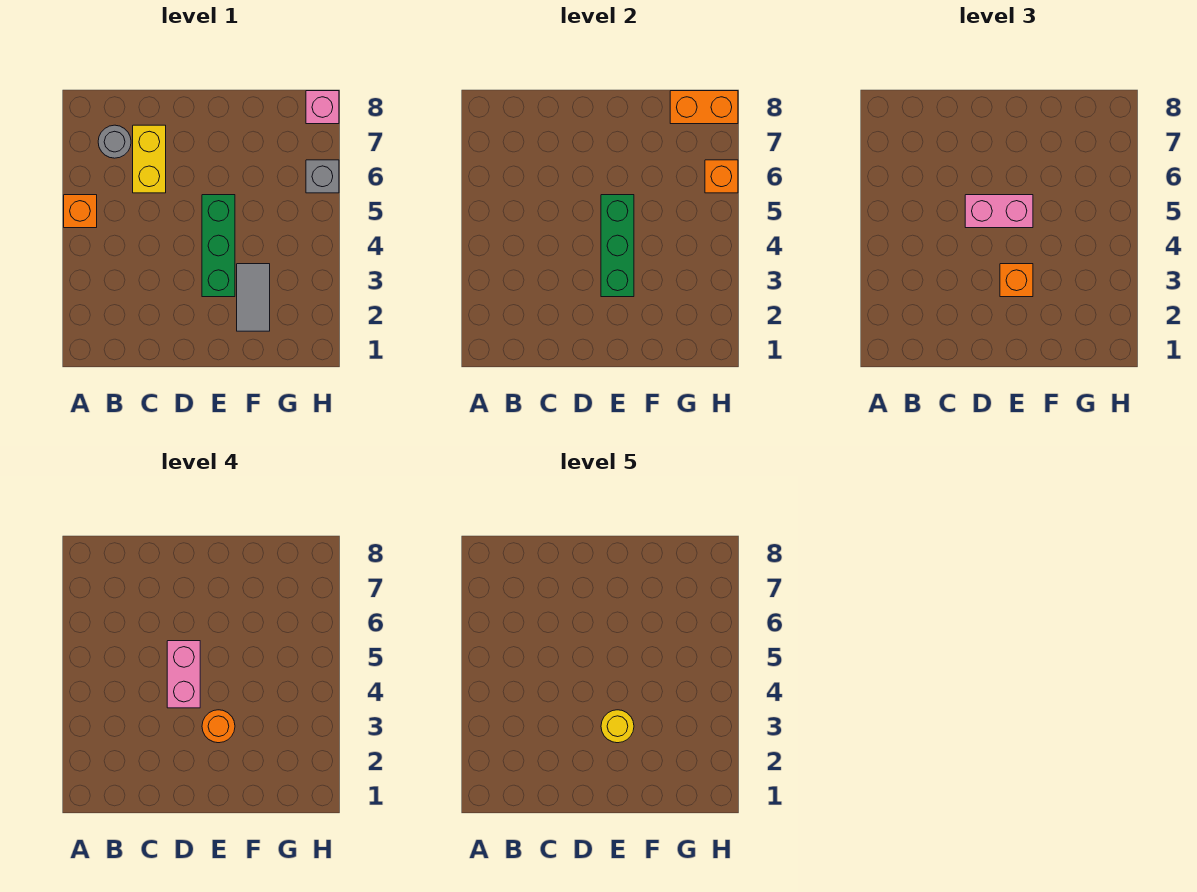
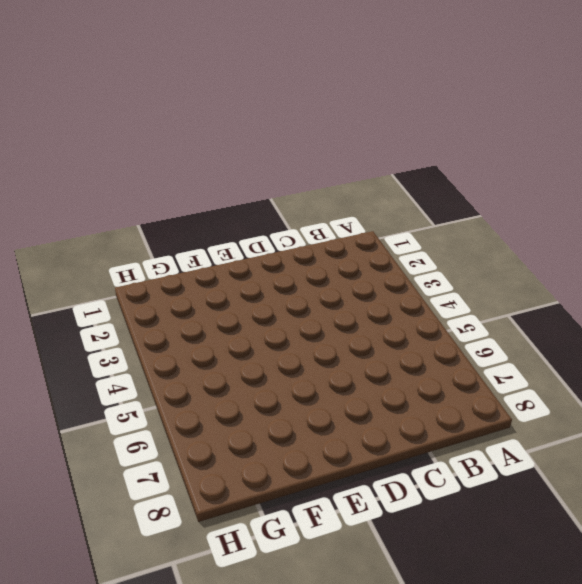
none -> orange 1x1 brick [64,195,97,228]
none -> grey 1x1 round brick [98,125,131,158]
none -> yellow 1x2 brick [133,125,166,193]

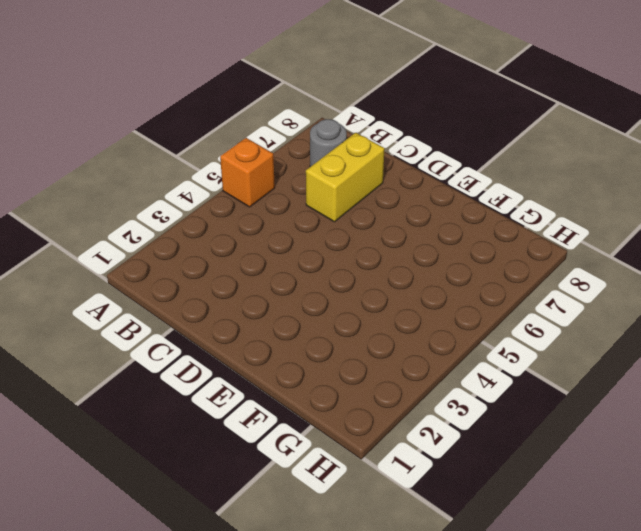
none -> green 1x3 brick [202,195,235,297]
none -> grey 1x2 tile [237,264,270,331]
none -> grey 1x1 brick [306,160,339,193]

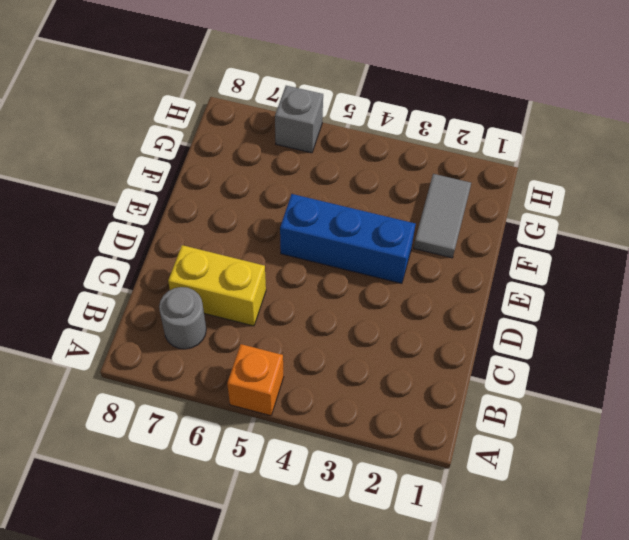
blue 1x3 brick [280,194,415,283] -> green 1x3 brick [202,195,235,297]
grey 1x2 tile [414,174,471,258] -> grey 1x2 tile turned to [237,264,270,331]
none -> pink 1x1 brick [306,91,339,124]
none -> green 1x3 brick [601,195,634,297]
none -> orange 1x2 brick [670,91,738,124]

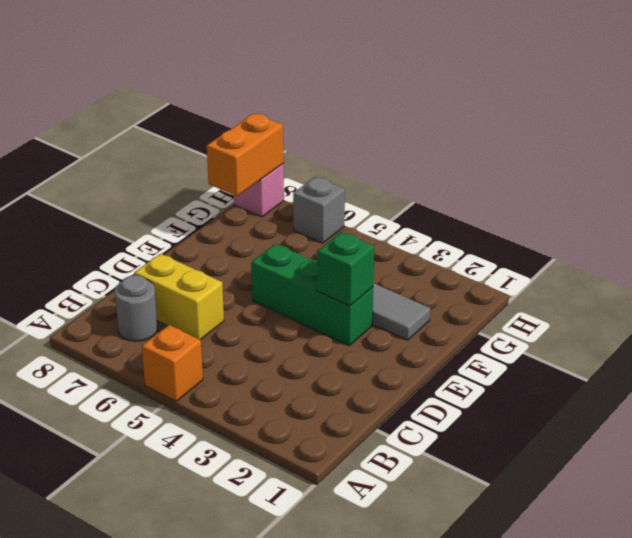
green 1x1 brick [317,232,374,306] -> green 1x3 brick [601,195,634,297]
none -> orange 1x1 brick [705,160,738,193]
none -> pink 1x2 brick [965,195,1033,228]
none -> orange 1x1 brick [1000,264,1033,297]

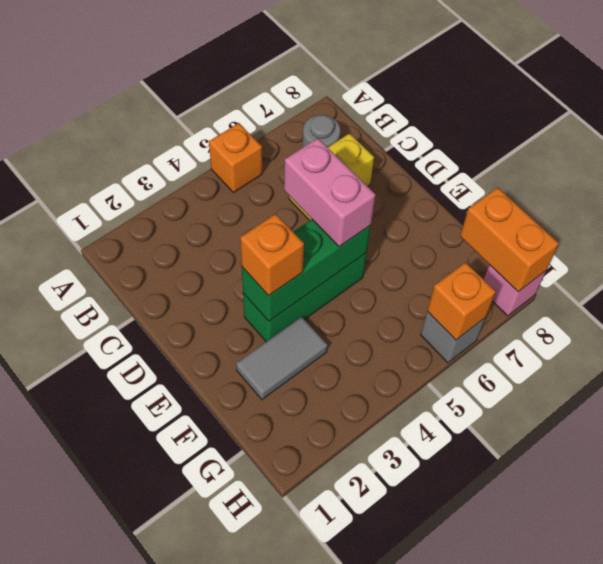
none -> pink 1x2 brick [167,641,200,708]
none -> orange 1x1 round brick [202,710,235,743]
none -> yellow 1x1 round brick [601,710,634,743]

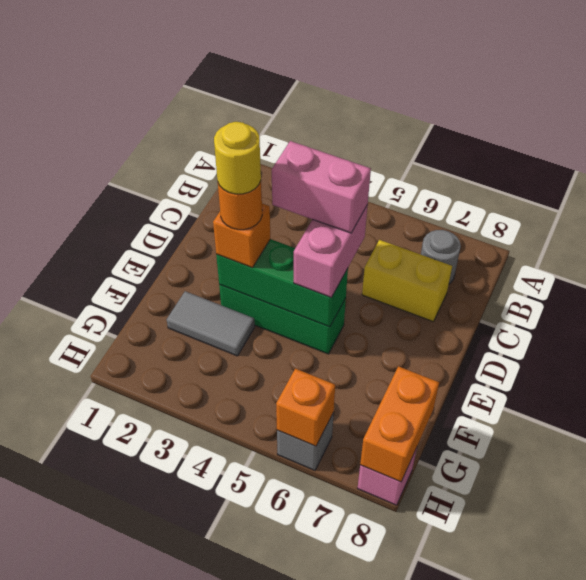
none -> orange 1x1 brick [64,195,97,228]

